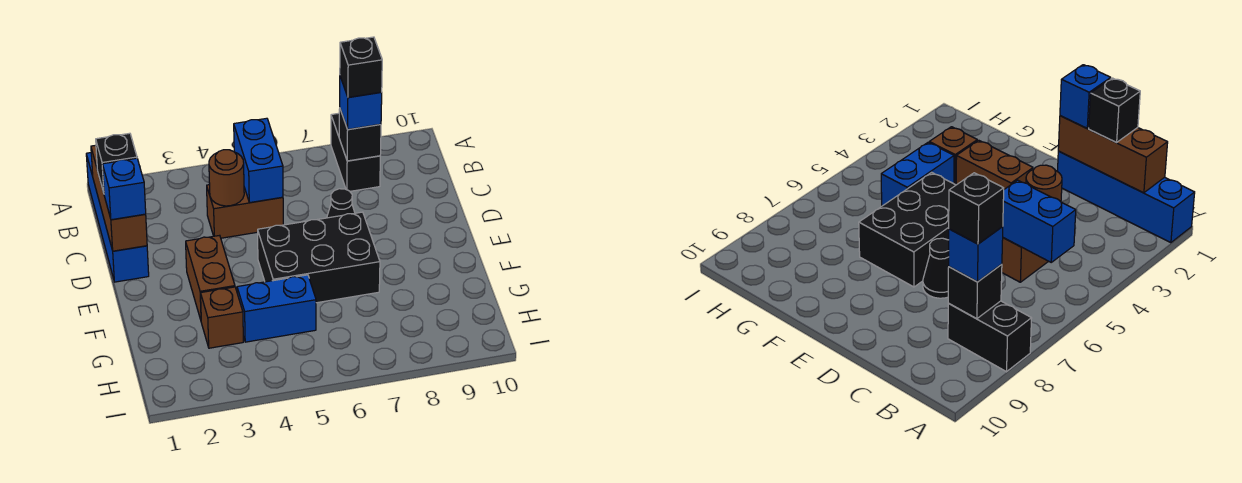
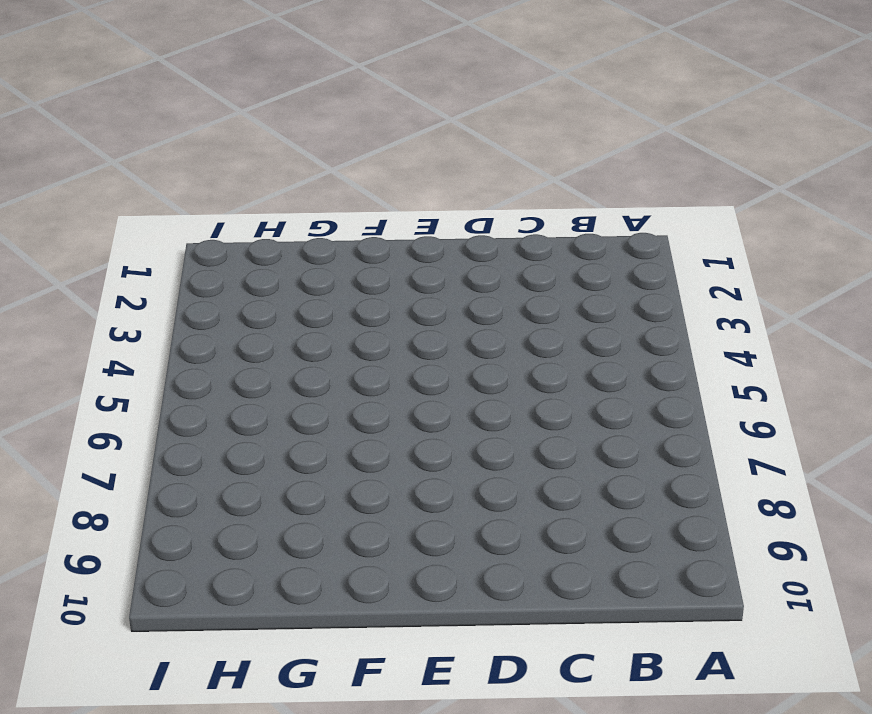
none -> blue 1x4 brick [86,153,149,282]
none -> black 1x2 brick [331,113,380,191]
none -> brown 1x2 brick [207,185,283,238]

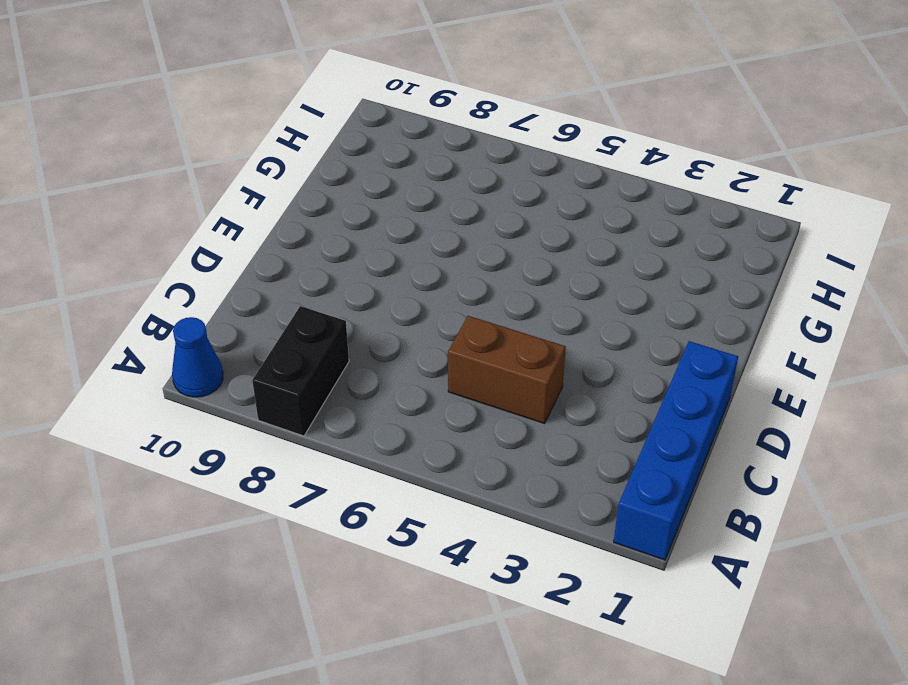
blue 1x1 cone [172,317,223,397] -> none
none -> black 1x1 cone [327,189,355,218]
none -> brown 1x2 brick [186,235,235,320]
none -> black 2x3 brick [258,212,380,303]

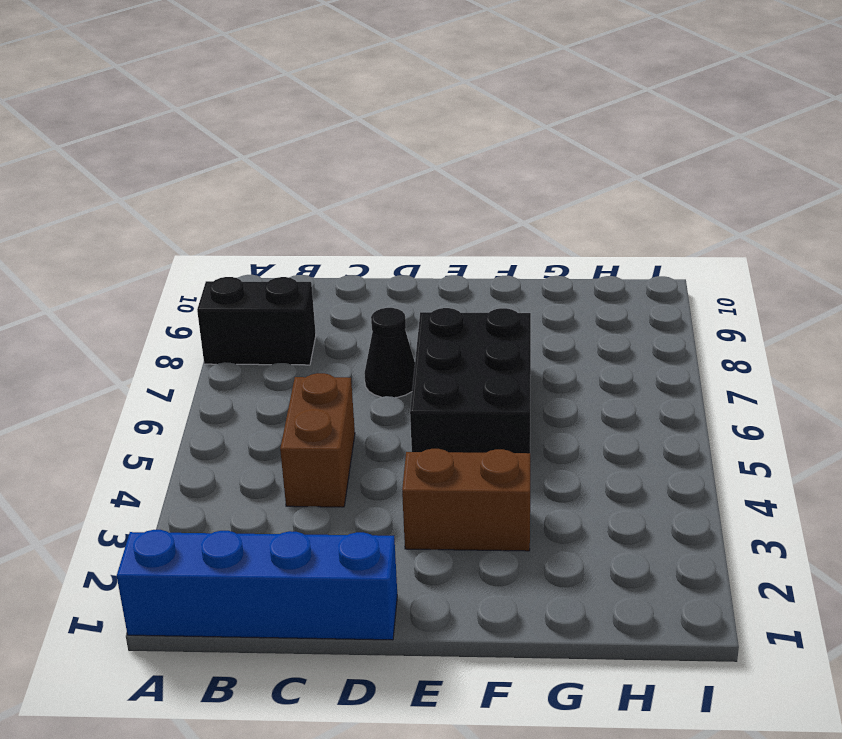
none -> brown 1x1 brick [201,287,243,348]
none -> blue 1x2 brick [237,275,316,342]
none -> brown 1x3 brick [91,145,147,251]

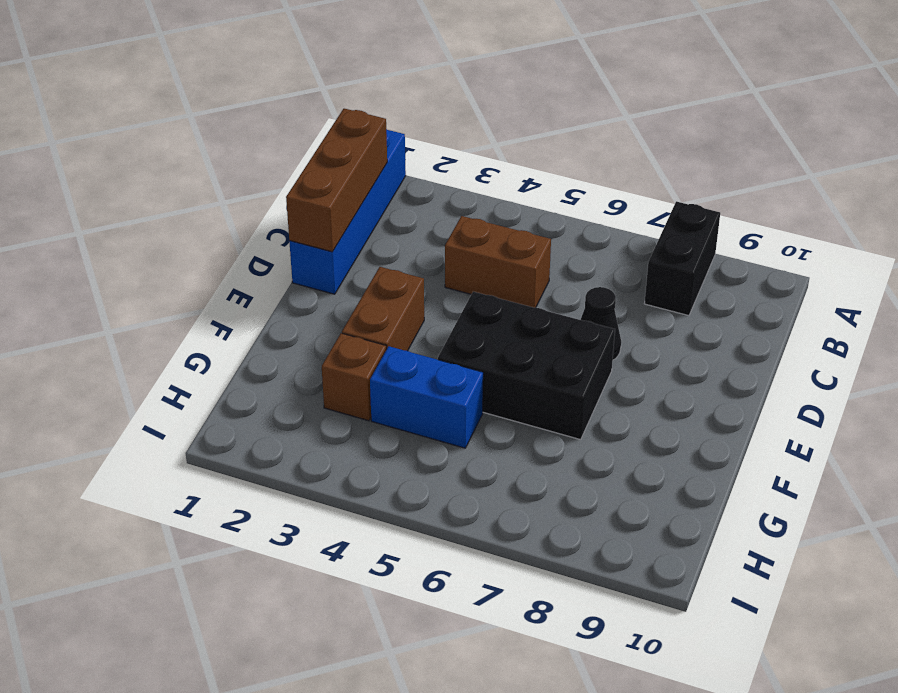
none -> blue 1x2 brick [234,118,283,203]
none -> black 1x1 brick [339,109,381,161]
none -> brown 1x1 round brick [209,150,244,206]

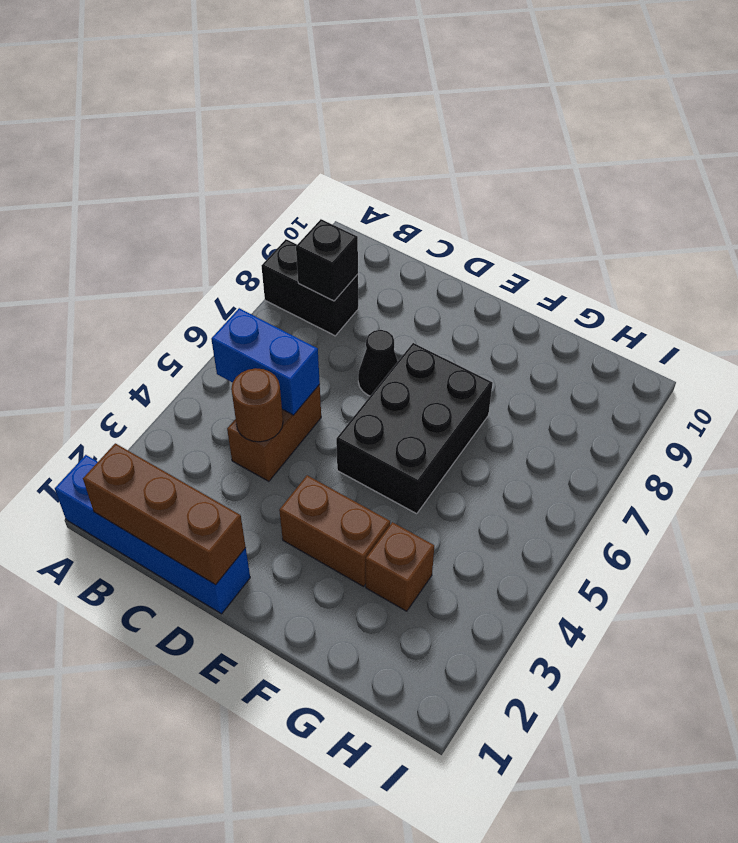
none -> blue 1x2 brick [237,275,316,342]
none -> blue 1x1 brick [340,77,382,129]
none -> black 1x1 brick [96,133,137,193]

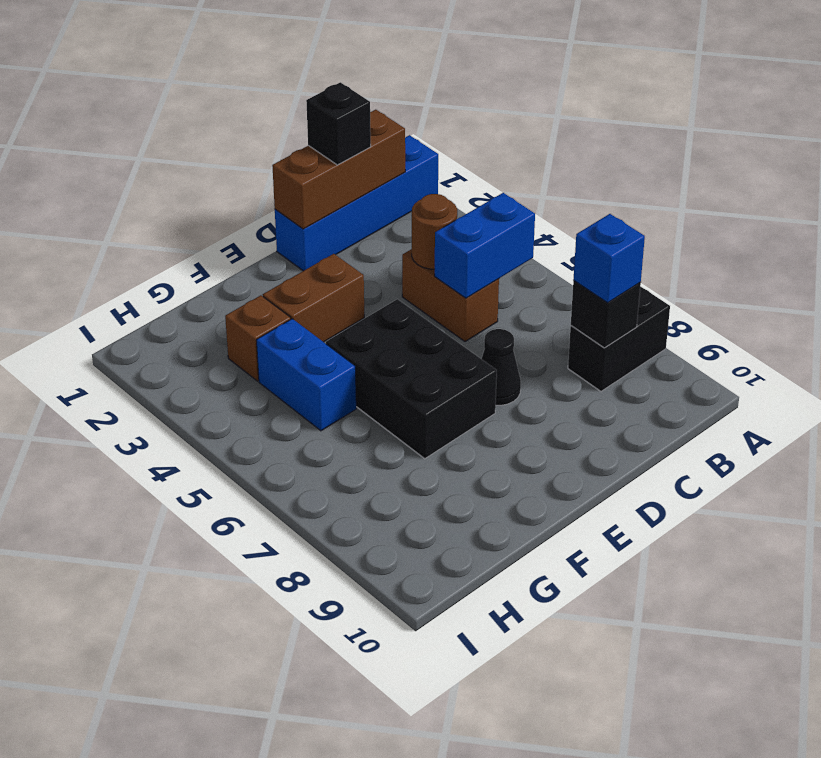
none -> blue 1x1 brick [102,158,146,220]
none -> black 1x1 brick [340,37,382,97]

